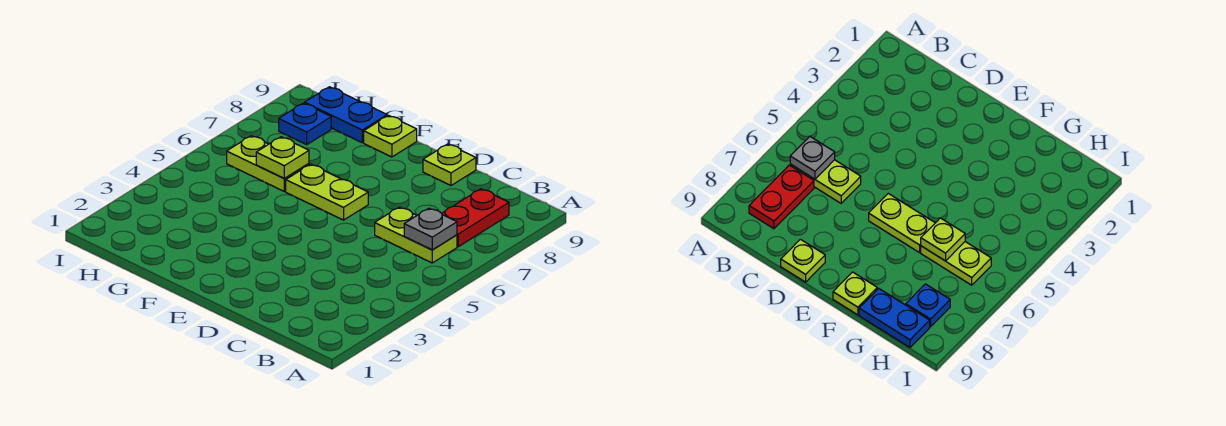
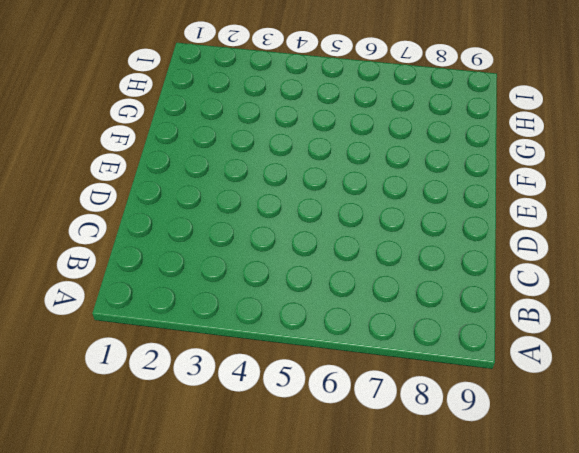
none -> lime 1x2 plate [375,207,457,263]
none -> red 1x2 plate [442,189,509,247]

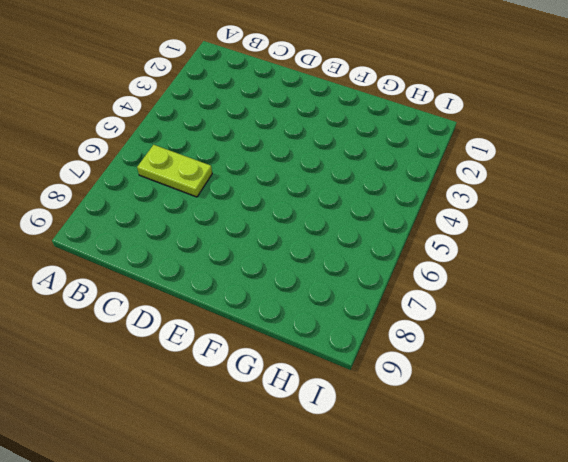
none -> red 1x2 plate [442,189,509,247]
none -> lime 1x1 plate [423,144,476,186]

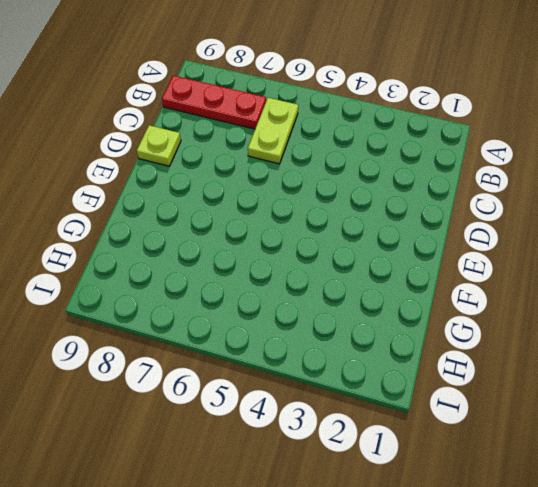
red 1x3 plate [162,75,266,129] -> red 1x2 plate [442,189,509,247]
none -> lime 1x2 plate [286,164,368,220]
none -> lime 1x1 plate [364,115,417,157]

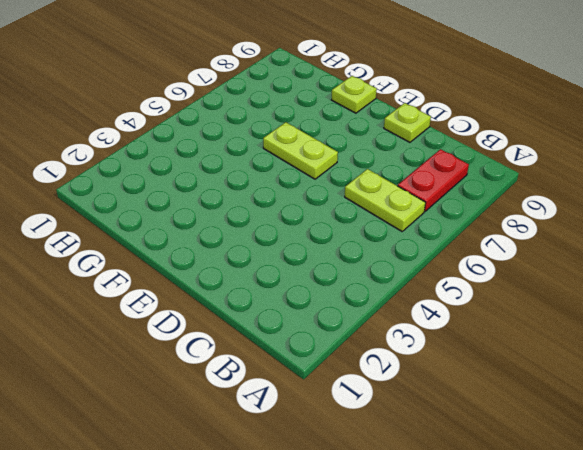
none -> lime 1x2 plate [227,136,309,191]
none -> blue 1x2 plate [305,87,387,143]

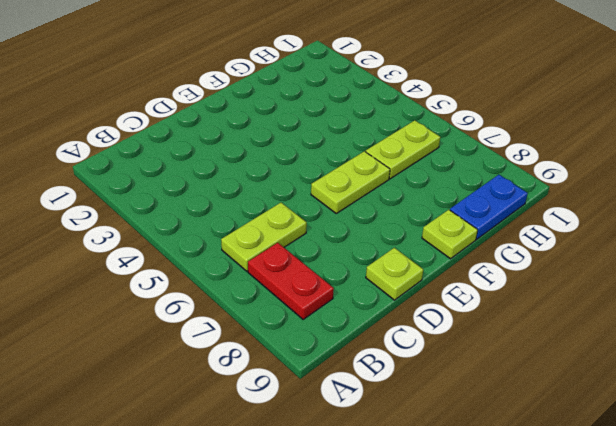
none -> blue 1x1 plate [279,103,331,145]
none -> grey 1x1 plate [404,208,457,250]

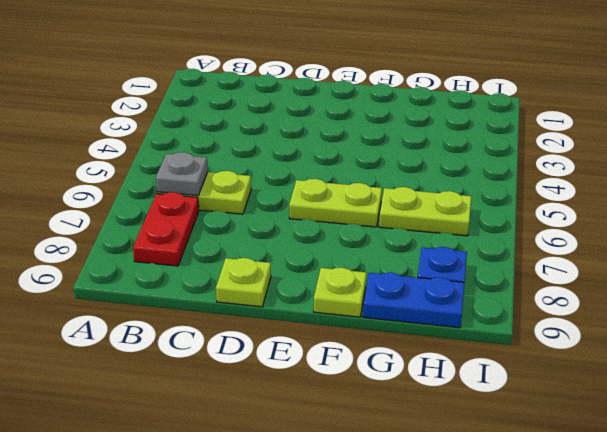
none -> lime 1x1 plate [256,137,309,178]

